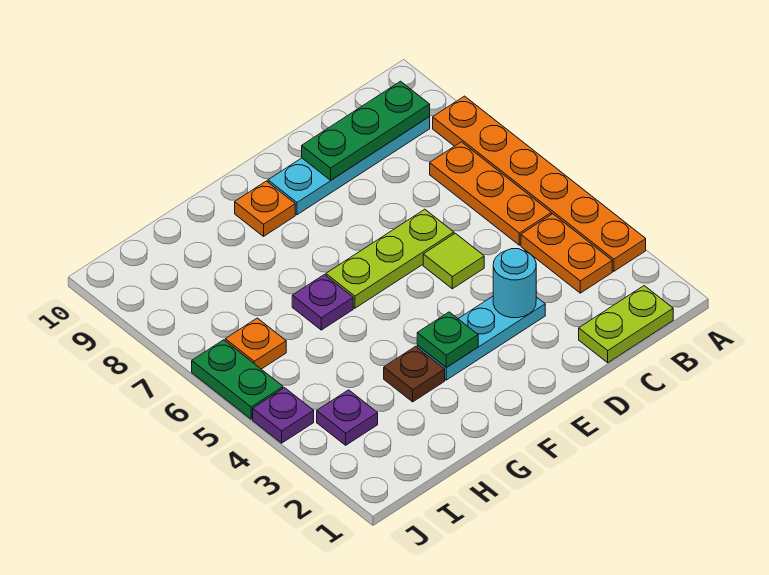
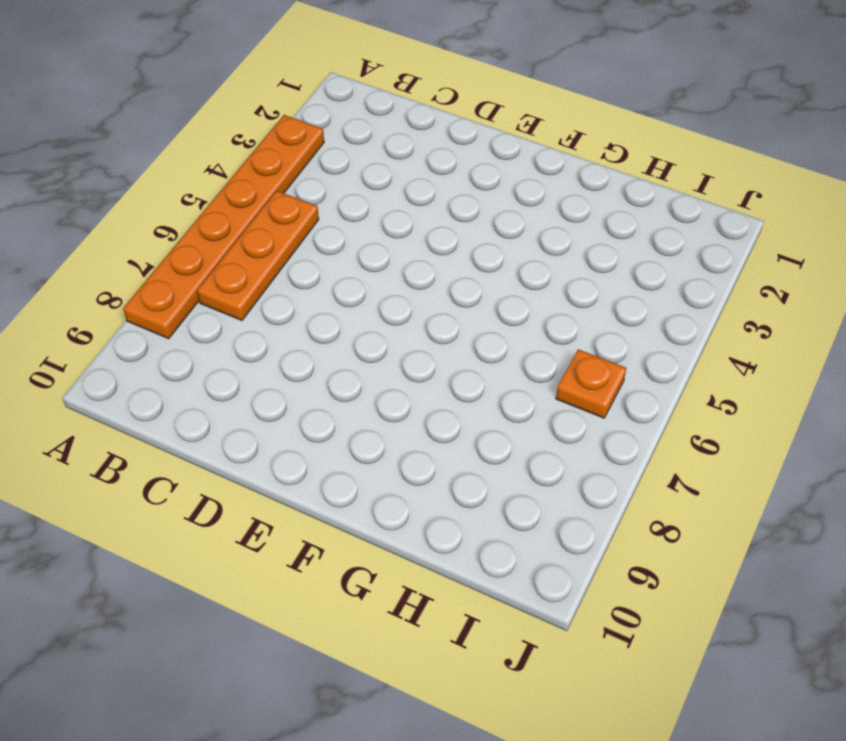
none -> lime 1x2 plate [579,286,673,363]
none -> orange 1x2 plate [521,214,612,293]
none -> cyan 1x4 plate [268,117,430,215]

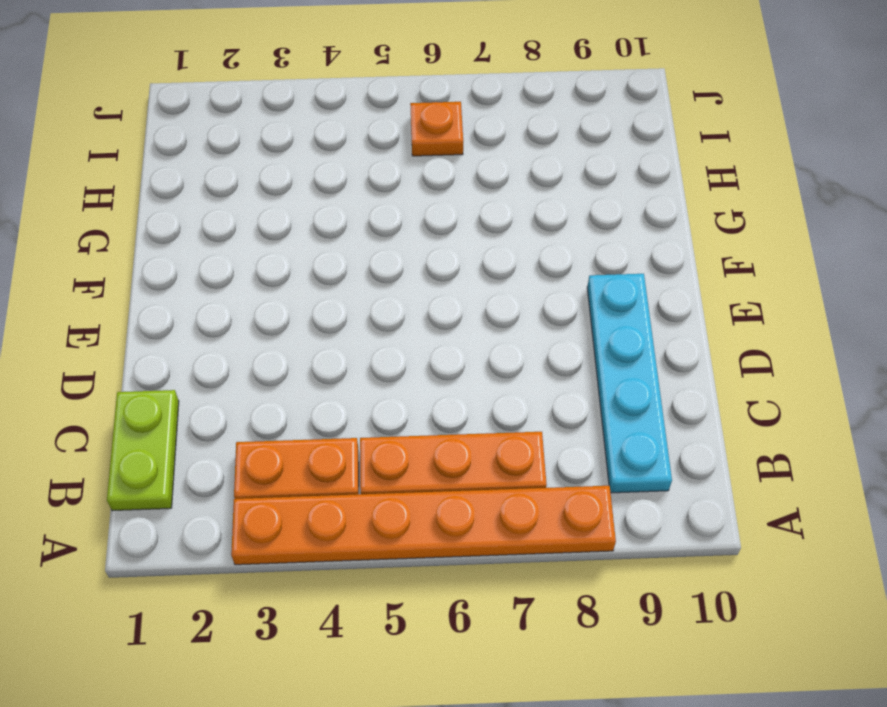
none -> cyan 1x3 plate [417,296,545,380]
none -> lime 1x1 tile [423,233,484,289]
none -> lime 1x3 plate [326,209,454,308]

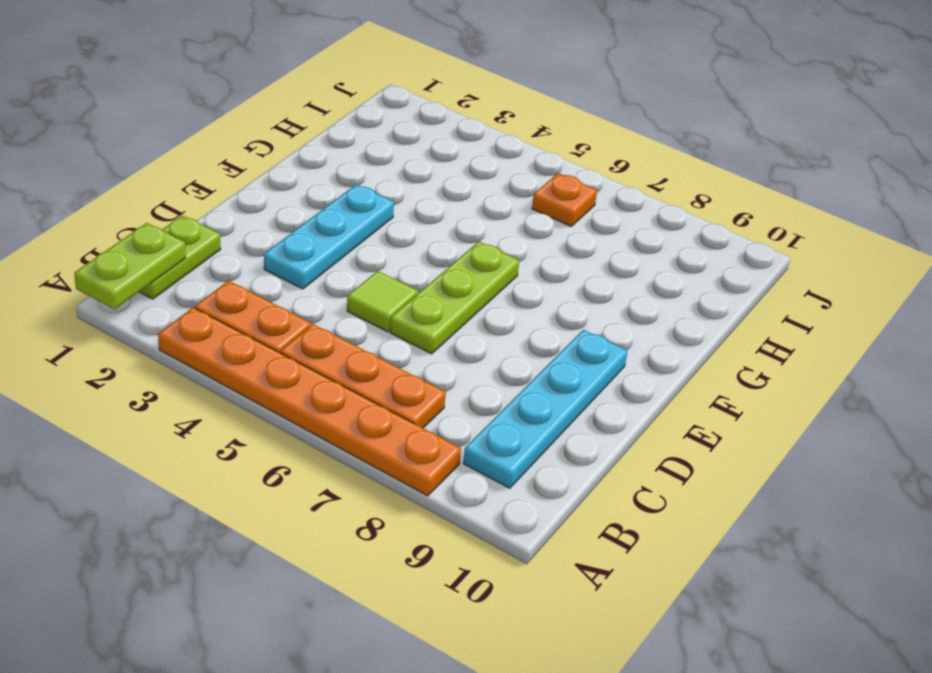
lime 1x2 plate [74,223,186,309] -> none
none -> orange 1x1 plate [235,181,295,236]
none -> brown 1x1 plate [384,346,445,402]
none -> purple 1x1 plate [292,275,353,330]

